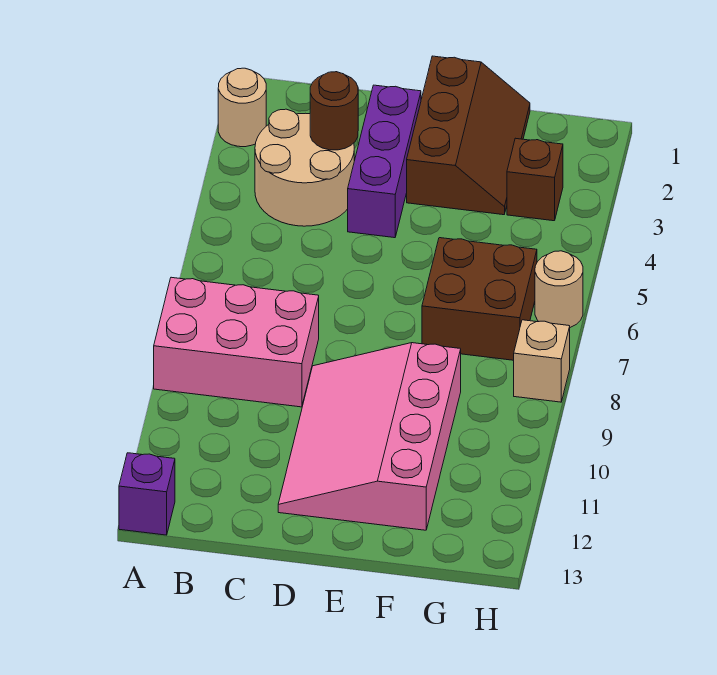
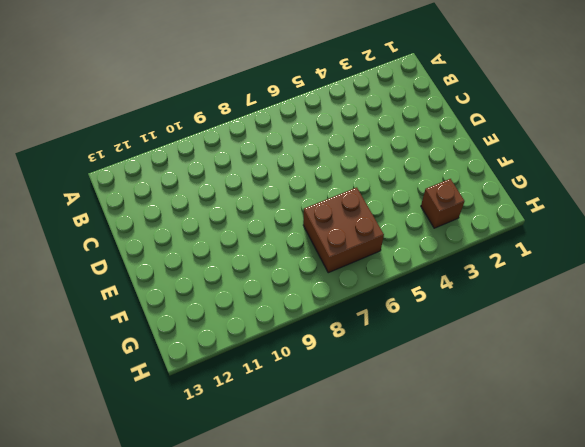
none -> tan 1x1 round brick [218,68,266,147]
none -> pink 2x3 brick [154,277,319,407]
none -> purple 1x1 brick [119,453,175,535]

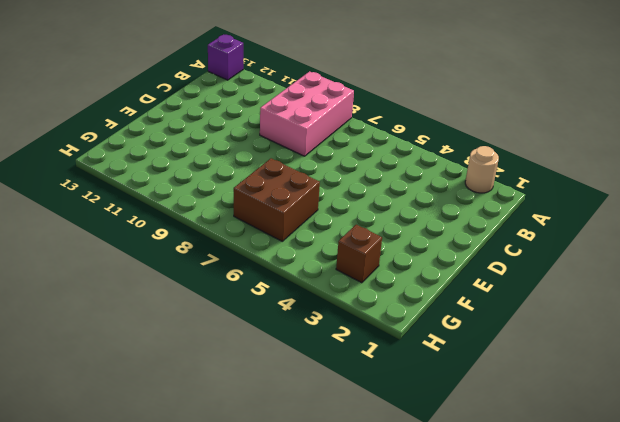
none -> tan 2x2 round brick [255,109,354,226]
none -> purple 1x3 brick [348,85,421,238]
none -> pink 3x4 slope [278,343,461,530]

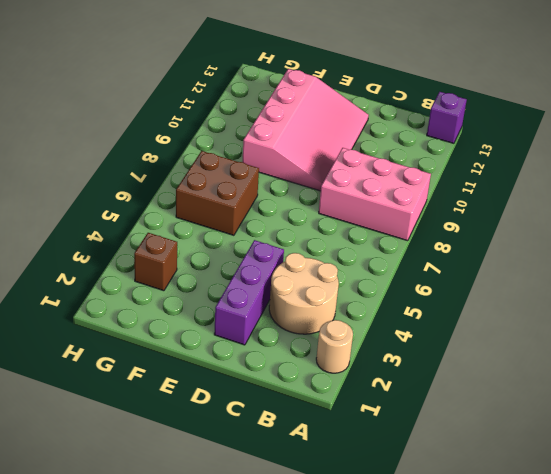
none -> brown 2x3 slope [407,56,530,215]
none -> tan 1x1 round brick [535,251,583,327]
none -> tan 1x1 brick [514,320,570,402]

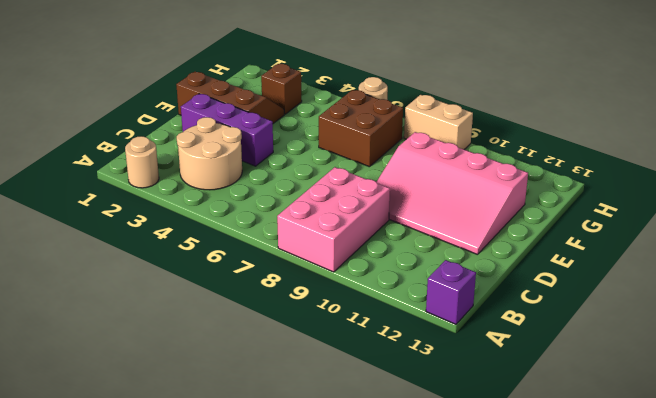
tan 1x2 brick [404,95,473,149] -> tan 1x1 brick [514,320,570,402]
none -> brown 1x1 round brick [310,72,358,150]

